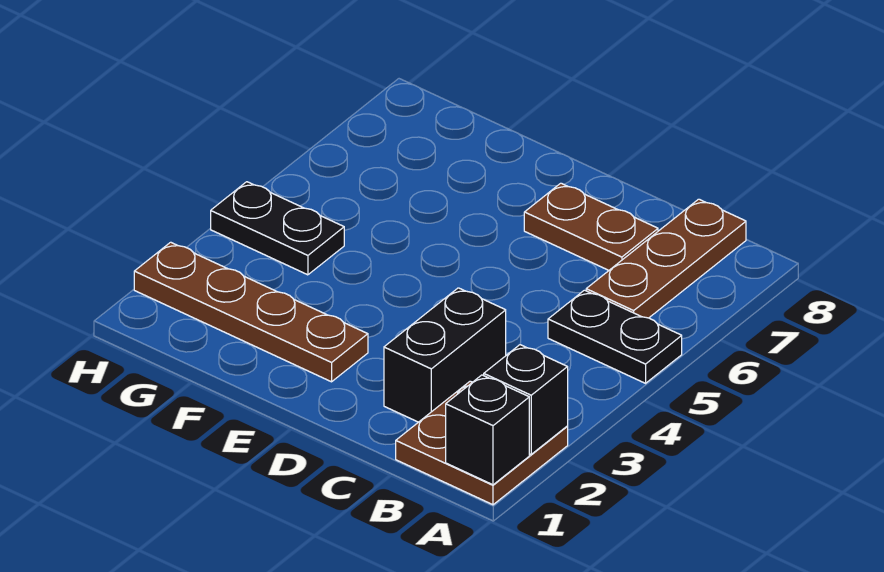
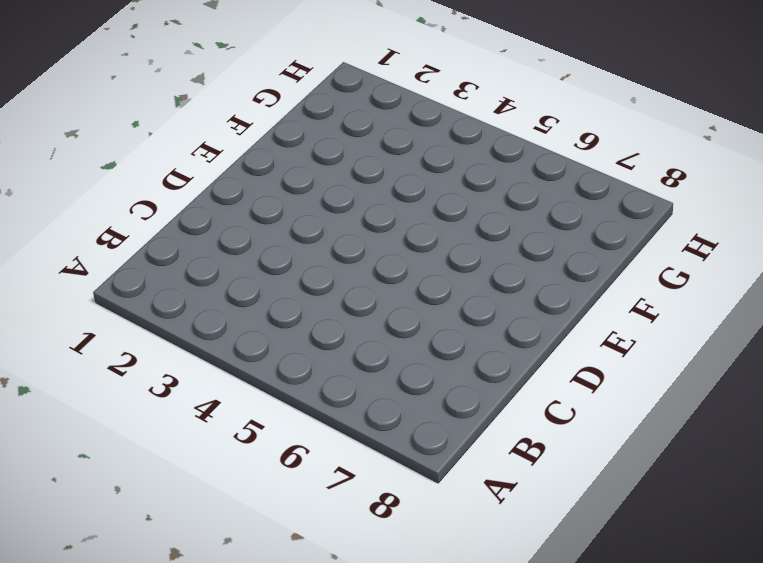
none -> brown 2x2 plate [396,381,568,505]
none -> black 1x2 plate [548,290,682,383]

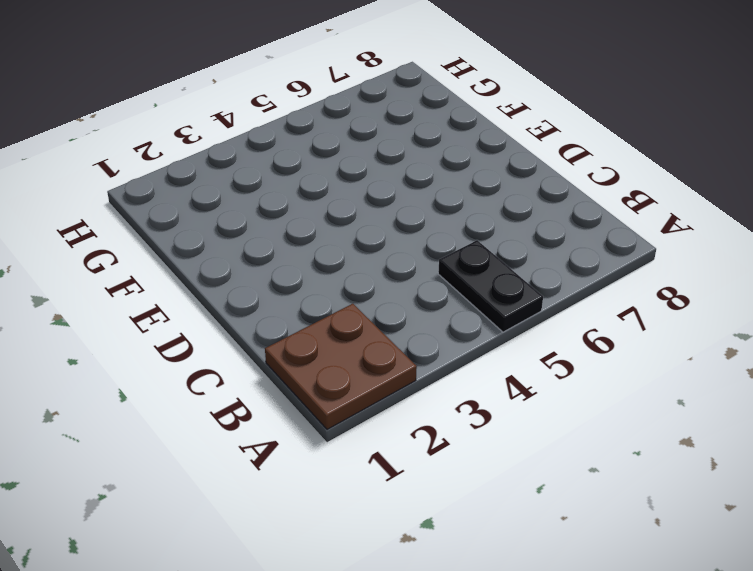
none -> brown 1x3 plate [586,199,746,318]
none -> black 1x2 brick [384,288,506,422]

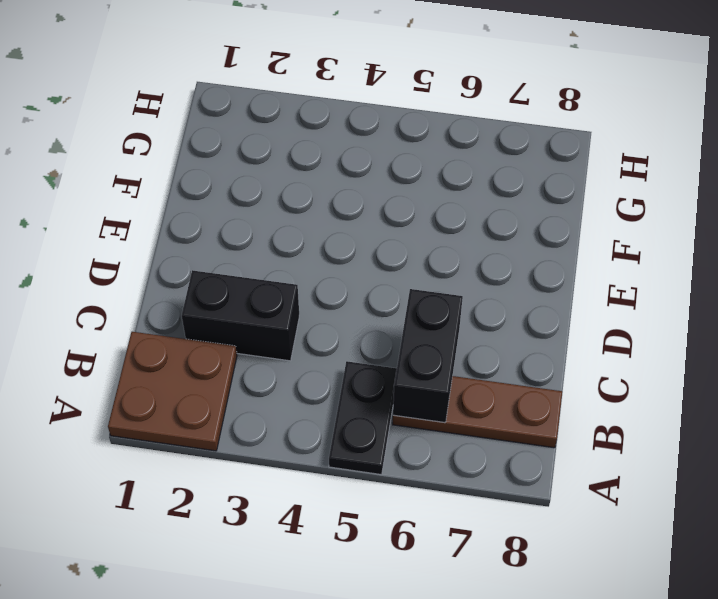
black 1x2 brick [393,289,463,423] -> none
none -> brown 1x2 plate [524,183,658,270]
none -> brown 1x4 plate [134,242,368,382]

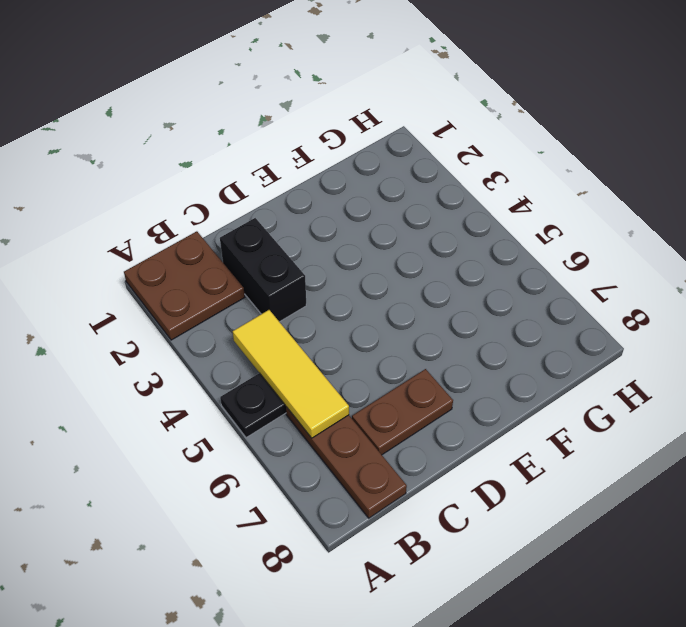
yellow 1x3 tile [233,310,349,438] -> none
none -> brown 1x4 plate [134,242,368,382]
none -> black 1x2 plate [211,182,344,275]

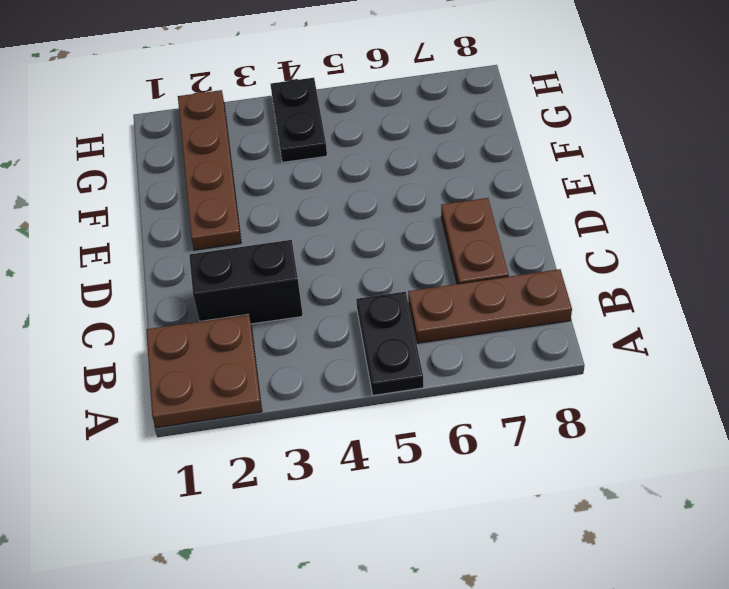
none -> black 1x1 brick [446,375,529,485]
none -> black 1x1 brick [484,345,568,454]

